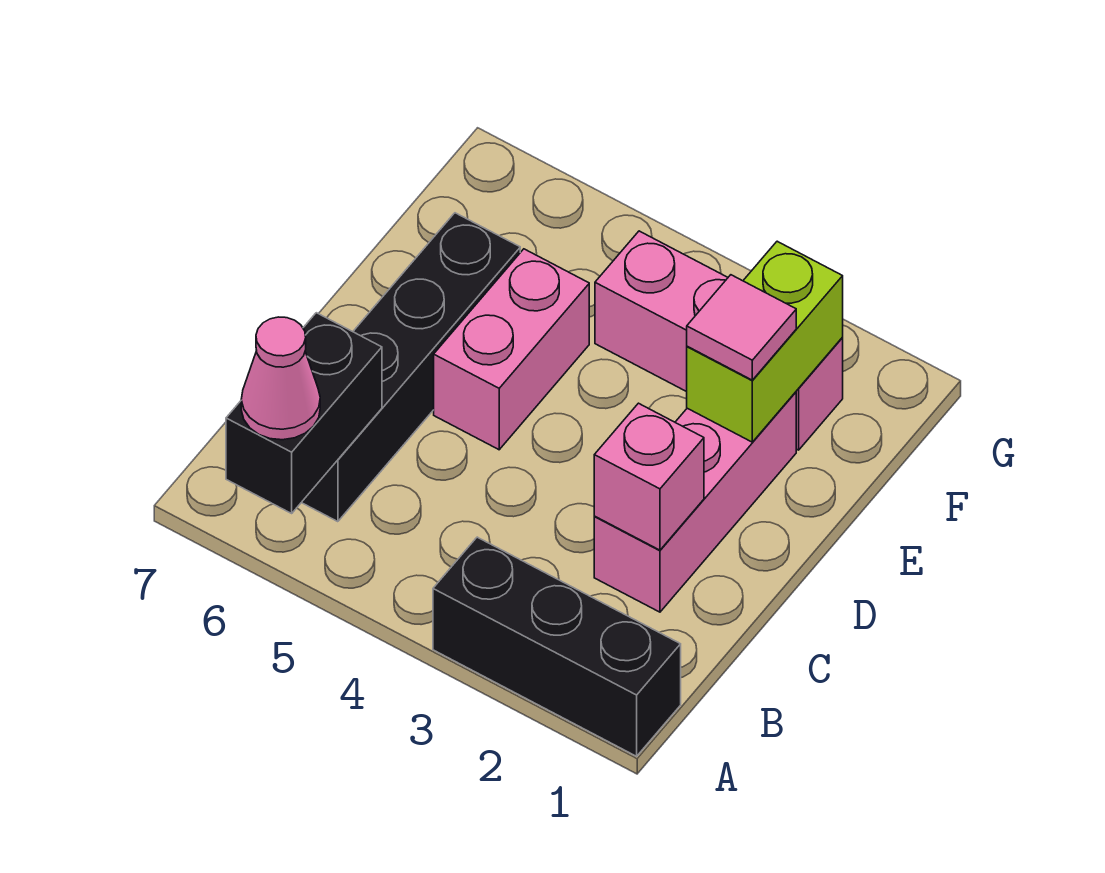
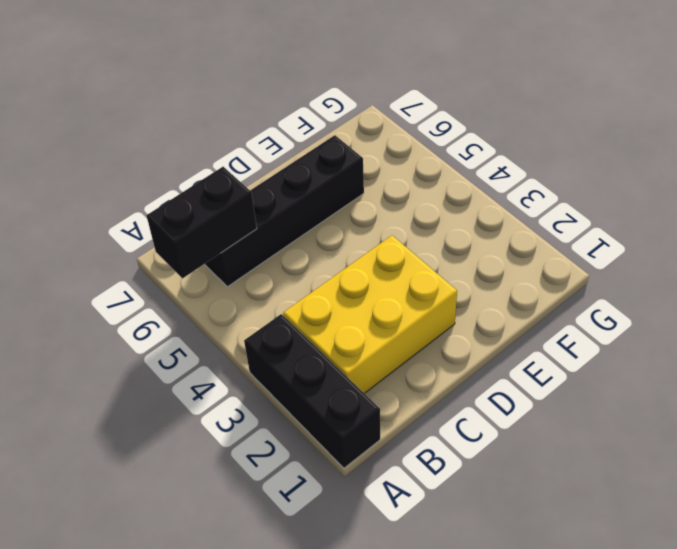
yellow 2x3 brick [283,235,457,393] -> pink 1x3 brick [594,392,796,612]
none -> pink 1x2 brick [434,249,589,450]
none -> pink 1x3 brick [595,231,843,450]

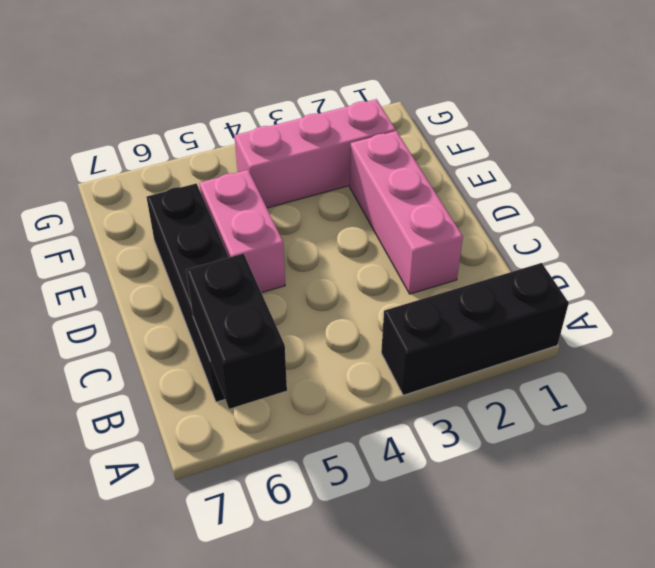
none -> pink 1x1 brick [594,403,704,550]
none -> lime 1x2 brick [687,241,843,442]

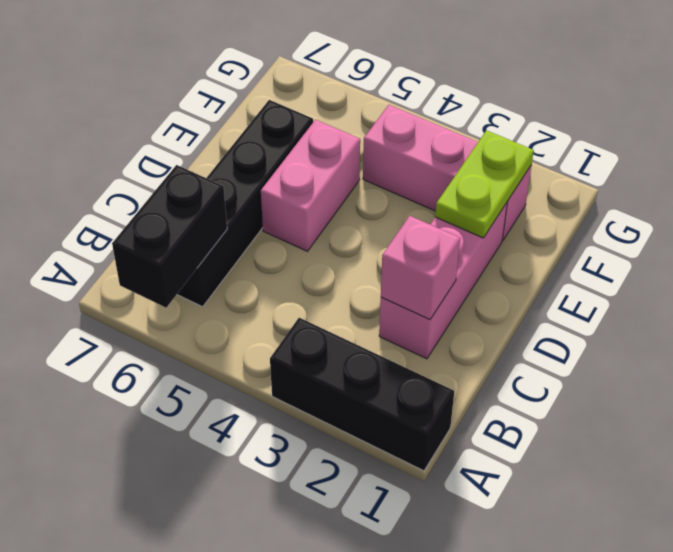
lime 1x2 plate [435,130,534,238] -> lime 1x2 brick [687,241,843,442]
none -> pink 1x1 cone [241,317,320,440]
none -> pink 1x1 tile [687,275,796,380]

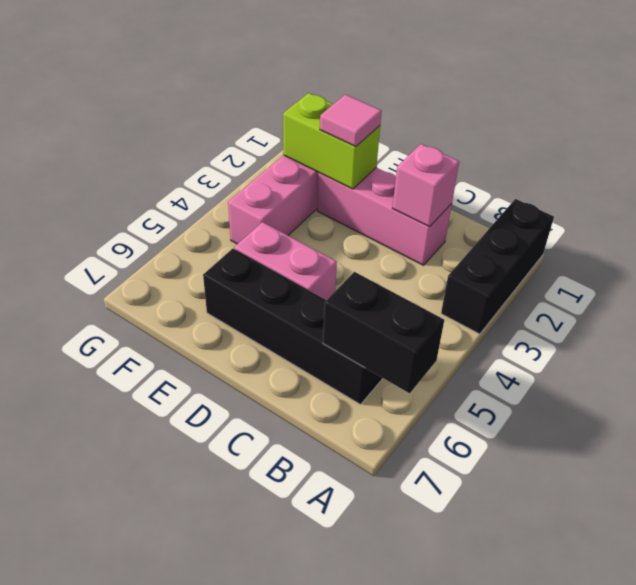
none -> pink 1x1 cone [241,317,320,440]

